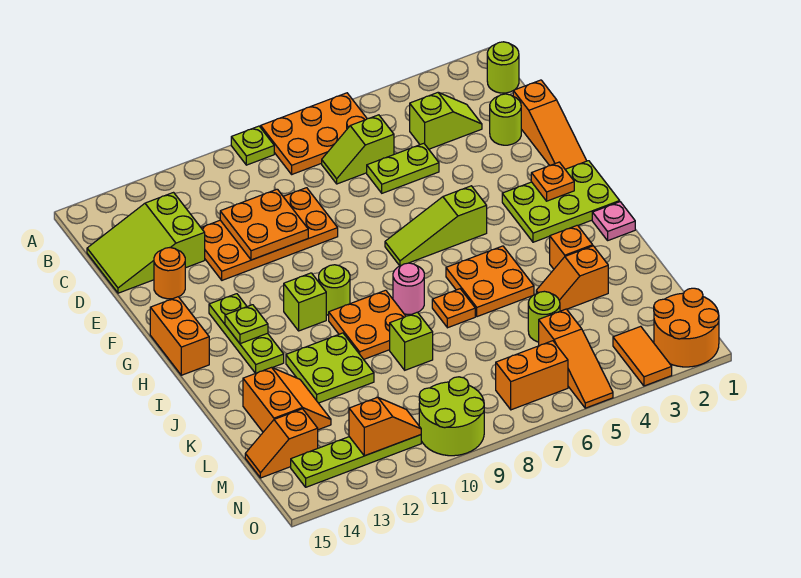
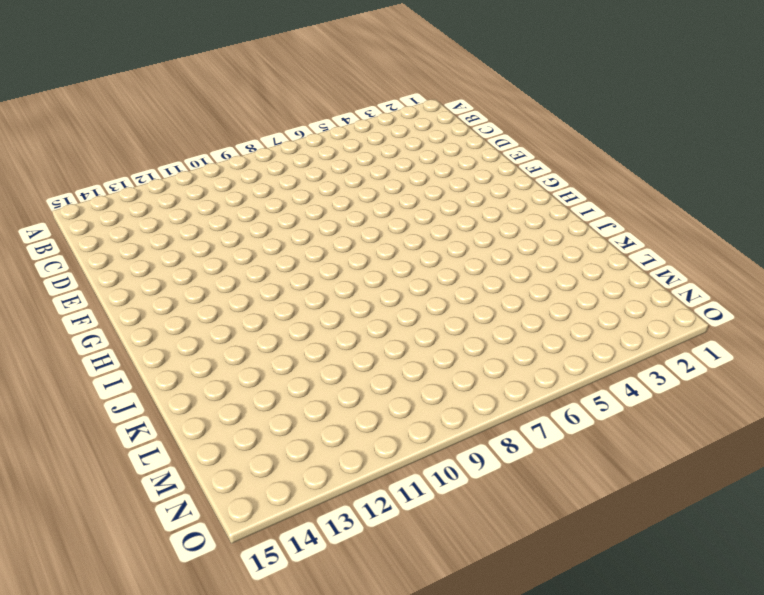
none -> orange 2x3 plate [261,93,367,174]
none -> lime 1x1 plate [231,126,274,165]
none -> lime 1x1 round brick [487,42,519,93]
none -> lime 1x2 slope [410,93,482,149]

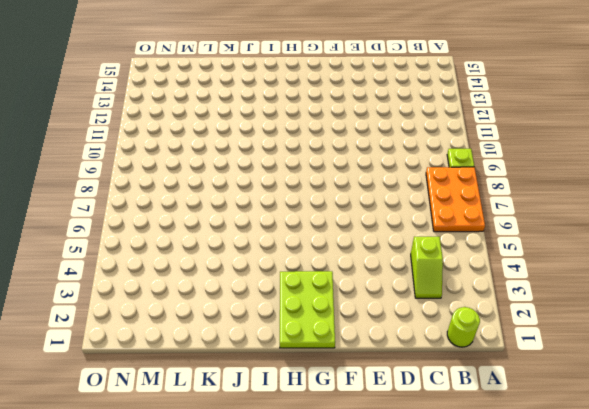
none -> lime 1x2 slope [322,115,394,184]
none -> lime 2x3 slope [87,193,205,293]
none -> orange 1x3 slope [513,80,586,169]
none -> lime 1x1 round brick [490,94,521,145]

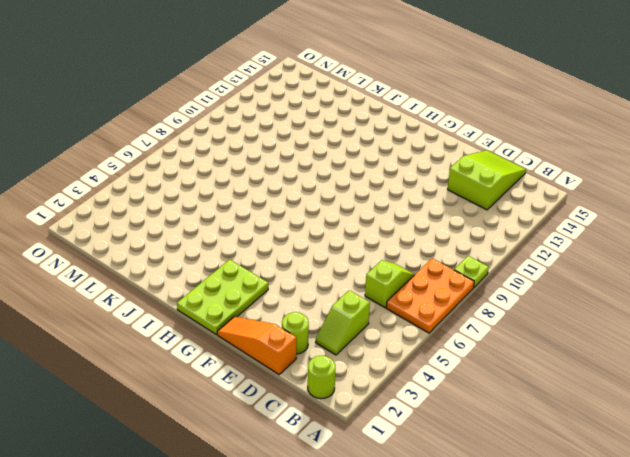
none -> lime 1x2 plate [367,143,439,193]
none -> orange 2x4 plate [201,188,338,280]
none -> orange 1x1 round brick [154,248,185,299]
none -> lime 1x3 slope [385,186,487,266]

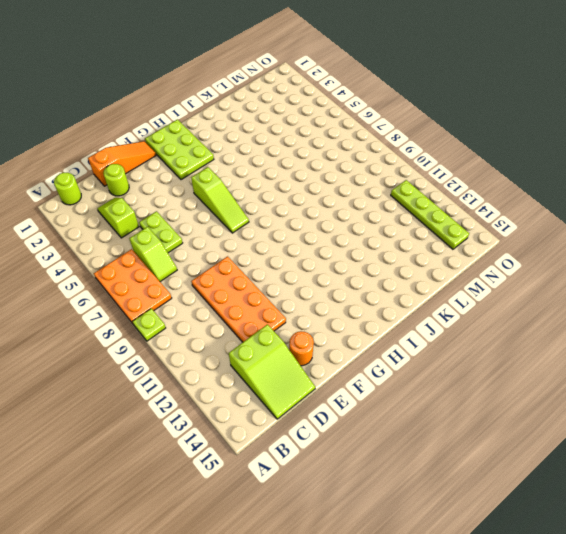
none -> lime 1x3 plate [209,294,284,373]
none -> orange 1x2 brick [150,297,209,375]
none -> lime 1x1 round brick [319,265,350,315]
none -> lime 1x1 brick [284,273,326,331]

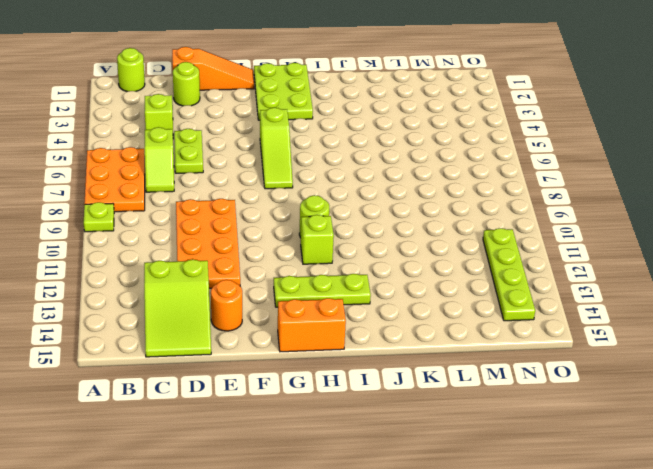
none -> pink 1x1 plate [592,202,635,240]
none -> orange 2x2 plate [446,246,534,317]
none -> pink 1x1 round brick [393,263,424,314]
none -> orange 2x2 plate [329,290,406,359]

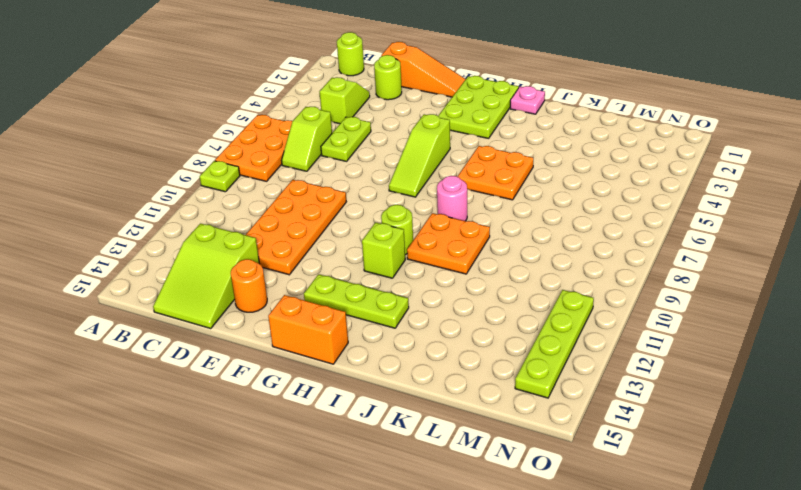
none -> orange 1x1 brick [550,225,593,269]
none -> orange 1x1 plate [432,289,475,328]
none -> lime 2x2 plate [286,333,374,403]
none -> orange 1x2 slope [536,246,608,311]

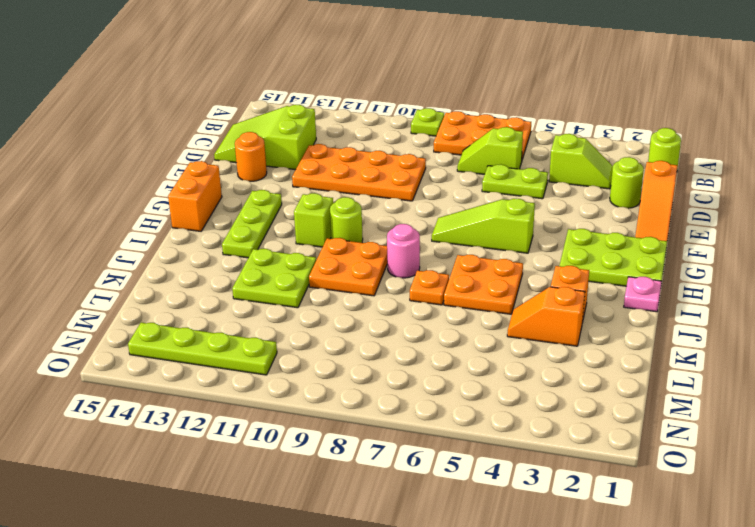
none -> lime 1x1 brick [390,312,433,370]
none -> orange 2x2 slope [243,367,331,432]
none -> lime 1x1 round brick [528,291,560,342]
none -> orange 1x3 slope [539,309,613,408]

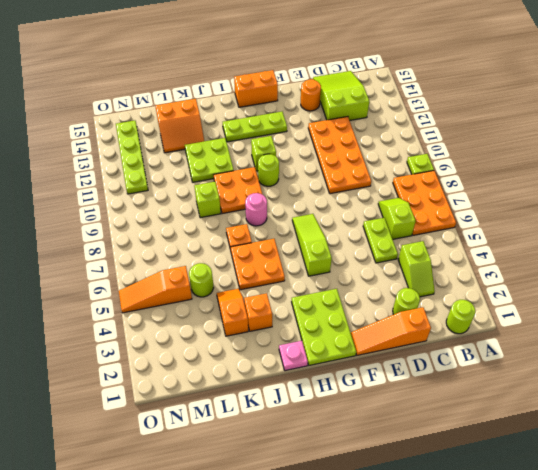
none -> orange 1x2 slope [245,409,318,478]
none -> orange 2x2 round brick [654,288,719,367]
none -> orange 1x2 tile [613,326,672,386]
none -> orange 1x2 brick [496,341,568,410]

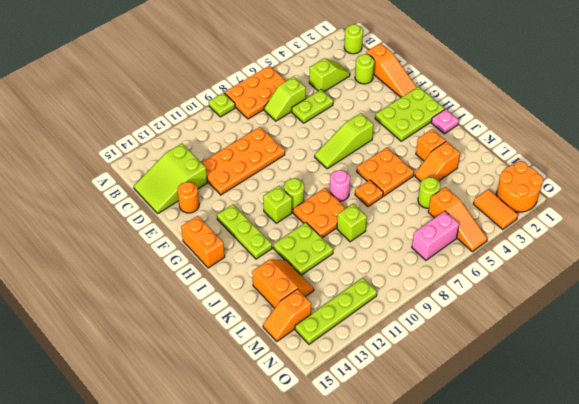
pink 1x2 brick [412,211,459,260] -> orange 1x2 brick [496,341,568,410]
none -> lime 2x2 round brick [419,377,484,456]
none -> orange 2x2 plate [220,189,308,260]
none -> orange 1x1 plate [531,162,574,201]
none -> lime 1x1 plate [225,305,268,344]

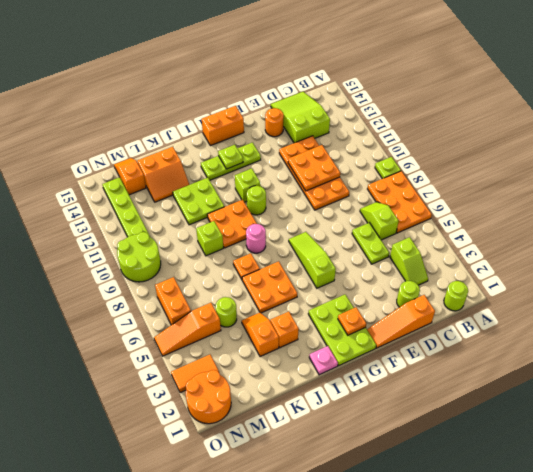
none -> orange 1x2 slope [349,397,421,456]

